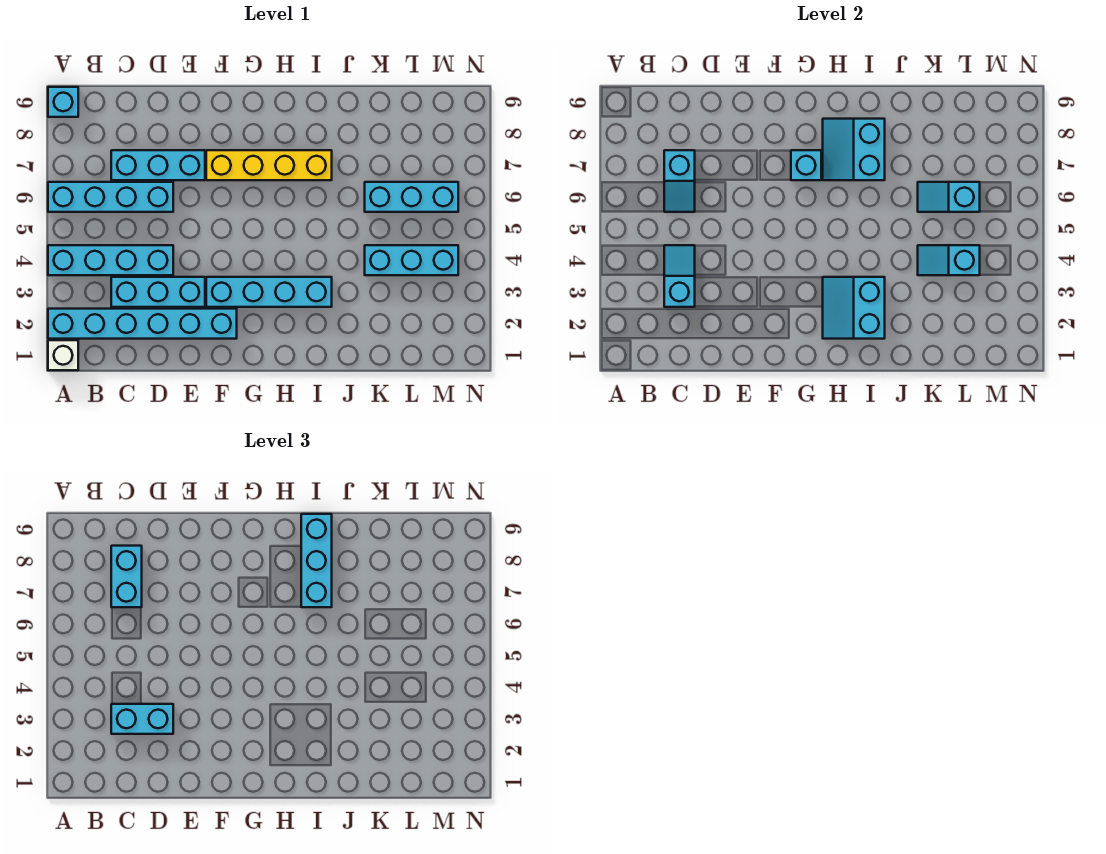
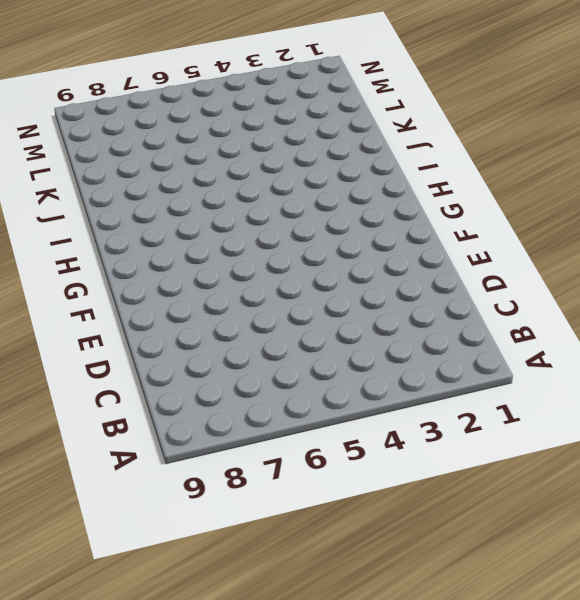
none -> white 1x1 brick [48,340,78,370]
none -> cyan 1x6 brick [48,309,237,339]
none -> cyan 1x4 brick [48,245,173,275]

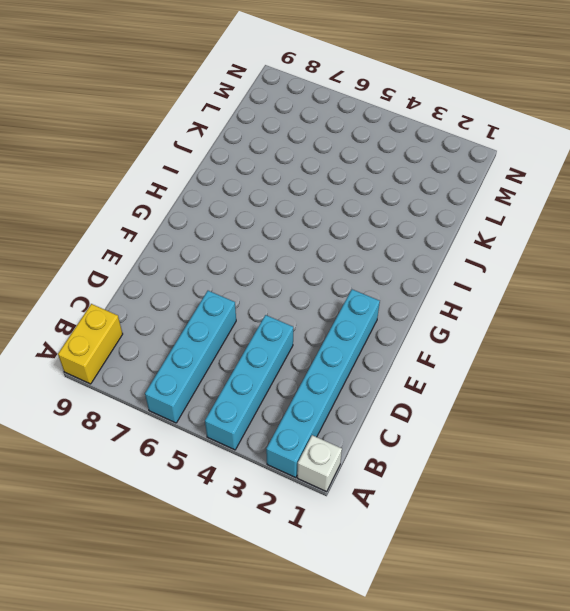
yellow 1x2 brick [58,304,123,384] -> cyan 1x1 brick [48,87,78,117]
none -> cyan 1x3 brick [111,277,205,307]
none -> cyan 1x3 brick [111,150,205,180]
none -> cyan 1x4 brick [206,277,332,307]

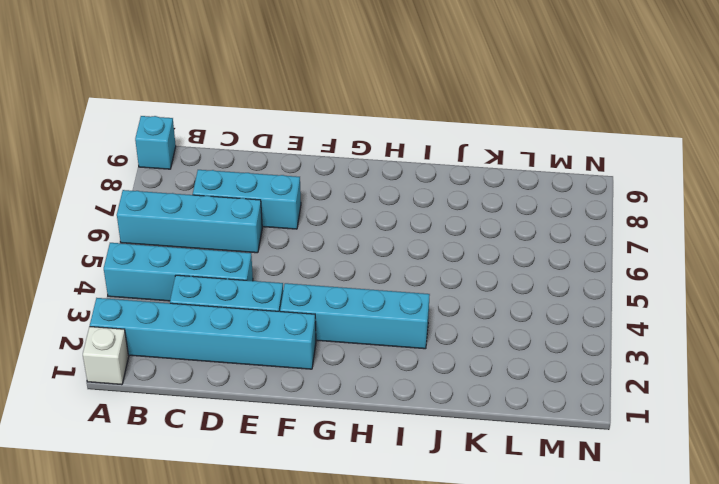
none -> yellow 1x4 brick [206,150,332,180]
none -> cyan 1x3 brick [365,245,458,275]
none -> cyan 1x3 brick [365,182,458,212]

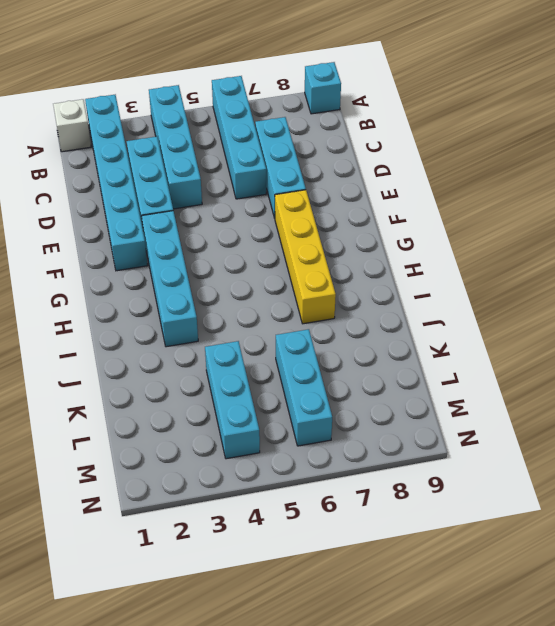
none -> cyan 1x2 slope [664,245,695,307]
none -> cyan 1x2 slope [664,150,695,212]
none -> cyan 1x1 brick [791,150,821,180]

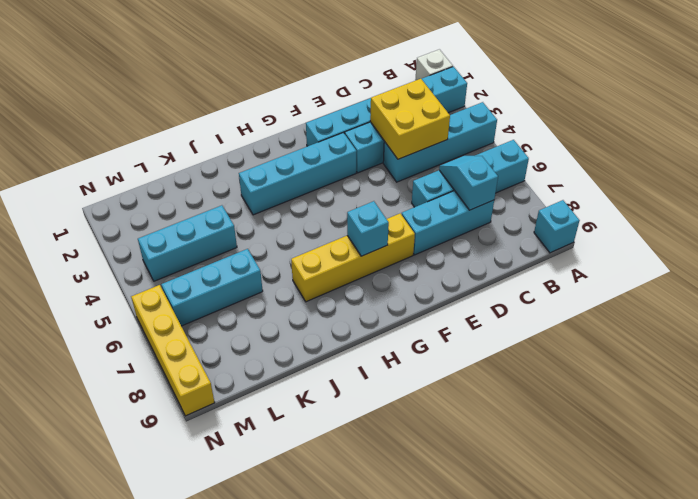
yellow 2x2 brick [370,79,450,159] -> cyan 1x2 slope [664,245,695,307]
yellow 1x4 brick [131,285,215,416] -> none
none -> cyan 2x2 slope [823,277,885,339]
none -> cyan 2x2 slope [823,119,885,180]
none -> cyan 1x2 slope [918,245,980,275]

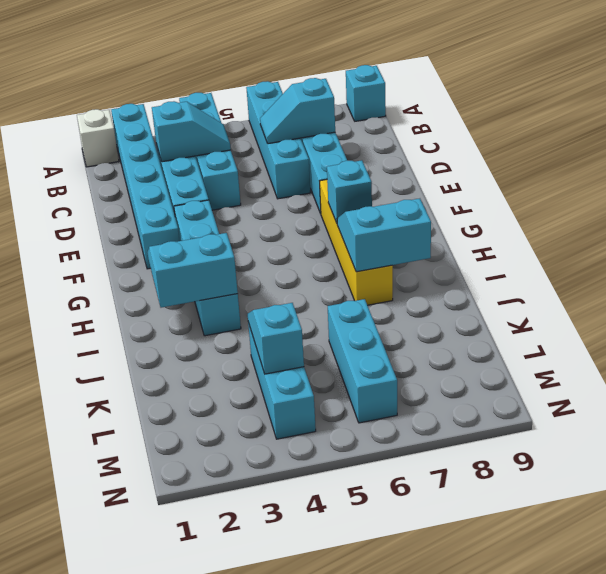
none -> cyan 1x2 slope [918,182,980,212]
none -> cyan 1x2 brick [111,704,173,734]
none -> cyan 1x2 brick [111,546,142,607]

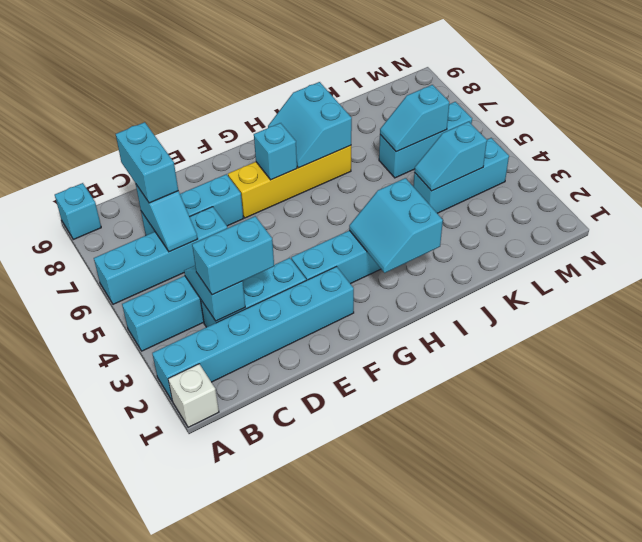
none -> cyan 1x3 brick [301,514,332,607]

